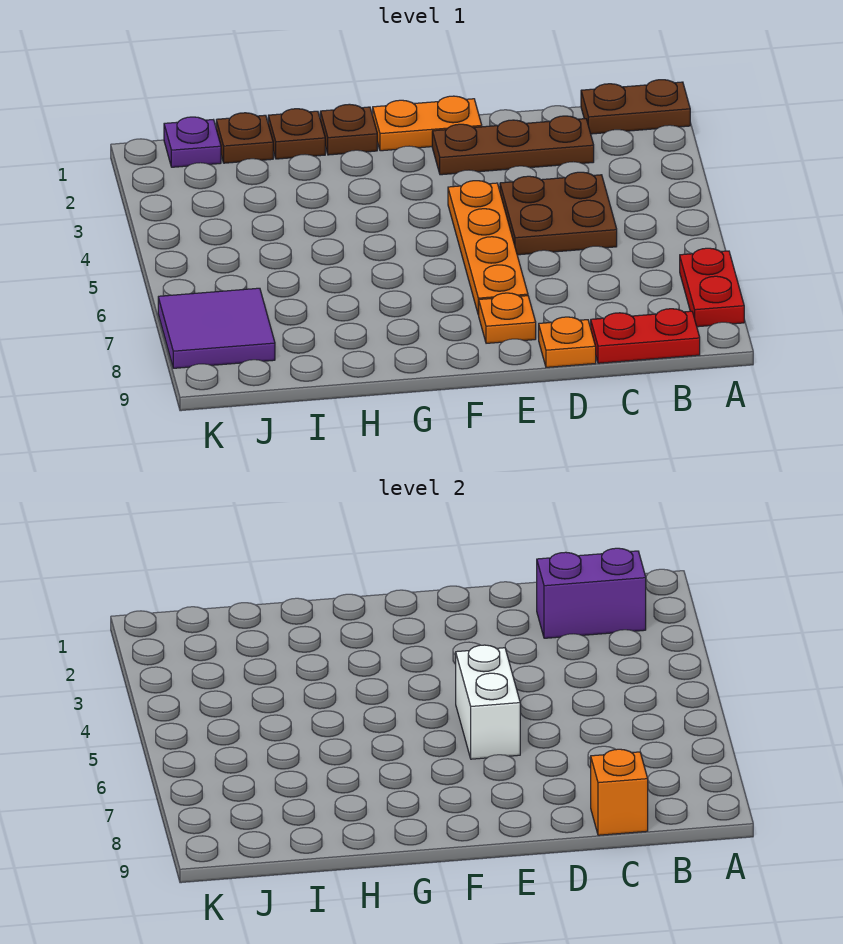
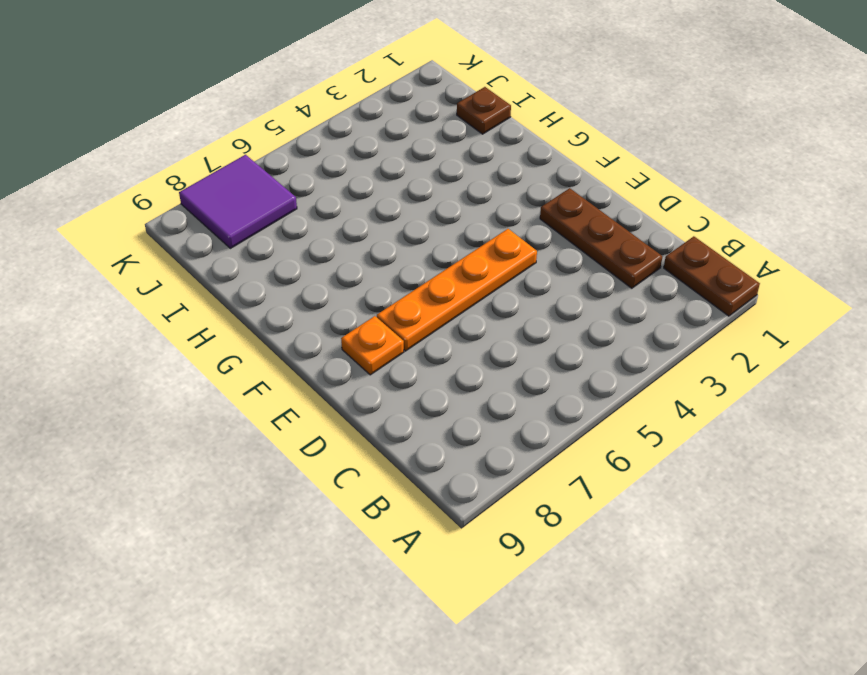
none -> red 1x2 plate [680,248,744,327]
none -> red 1x2 plate [591,309,700,363]
none -> brown 2x2 plate [500,172,617,255]

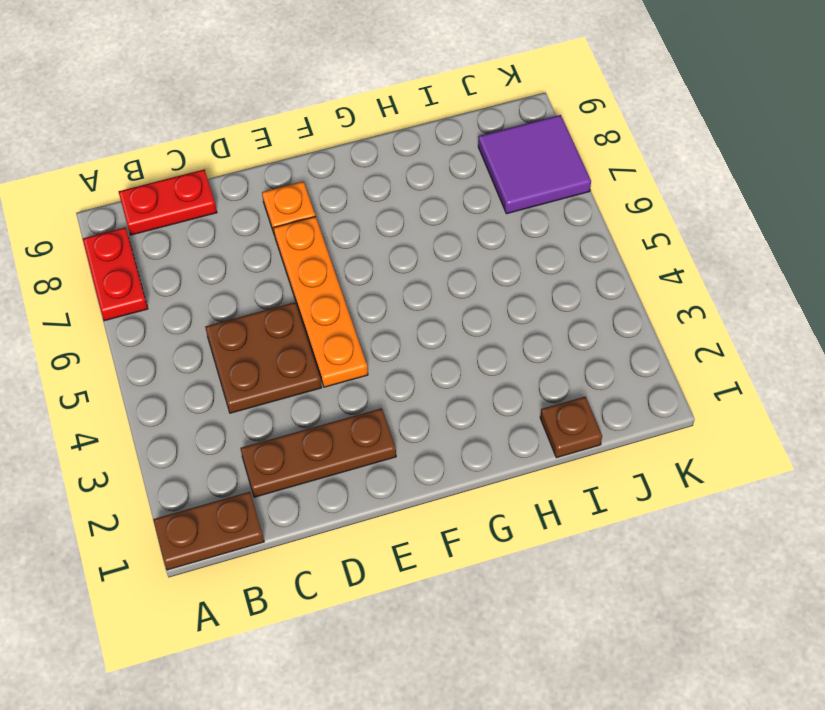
none -> orange 1x1 plate [539,317,596,367]
none -> orange 1x2 plate [373,96,482,151]
none -> brown 1x1 plate [320,104,377,155]

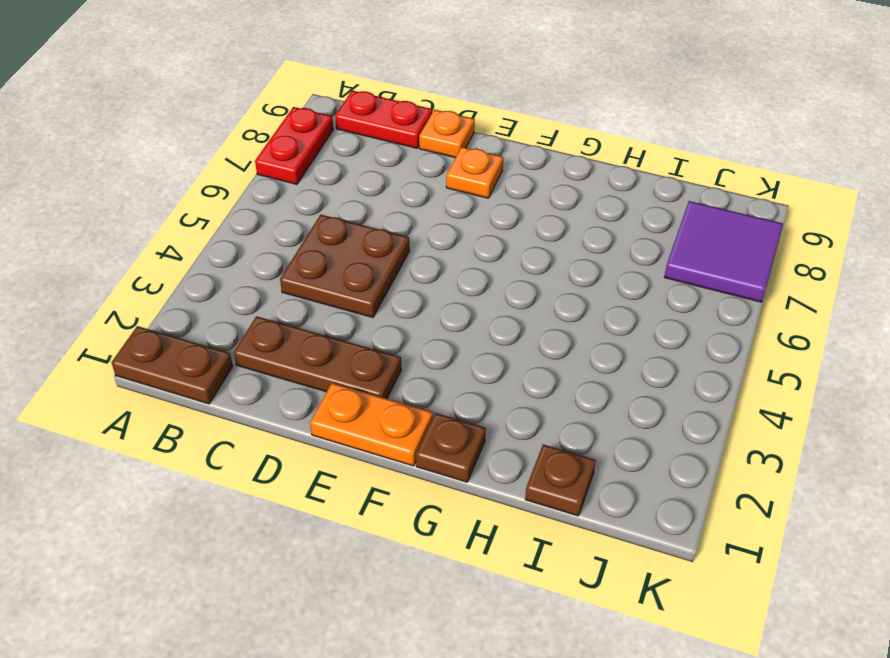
none -> orange 1x4 plate [448,181,528,315]
none -> brown 1x1 plate [268,109,325,159]
none -> purple 1x1 plate [164,117,221,167]

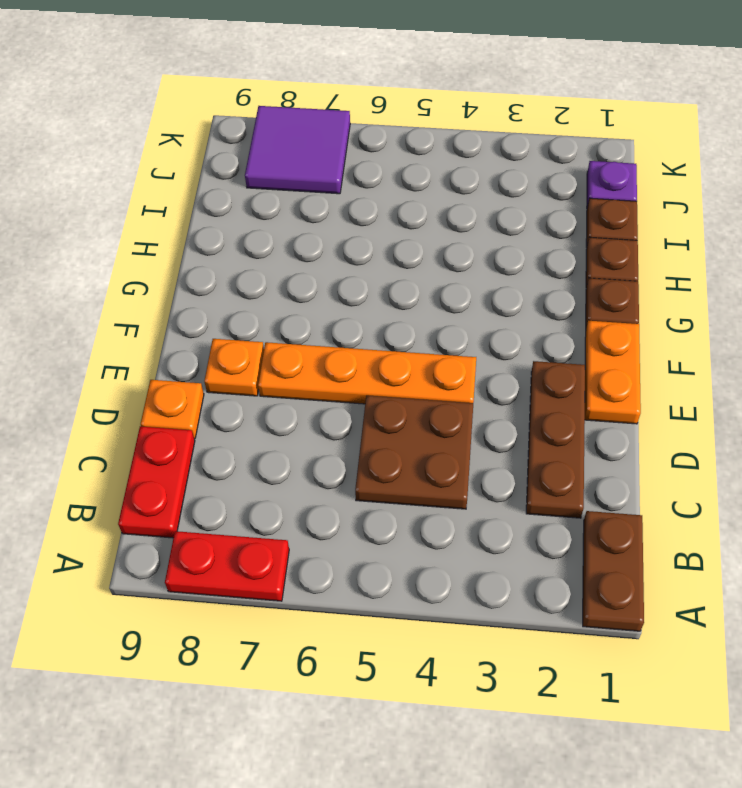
none -> purple 1x2 brick [537,548,646,638]
none -> orange 1x1 brick [591,749,648,835]
none -> white 1x2 brick [456,645,520,759]

